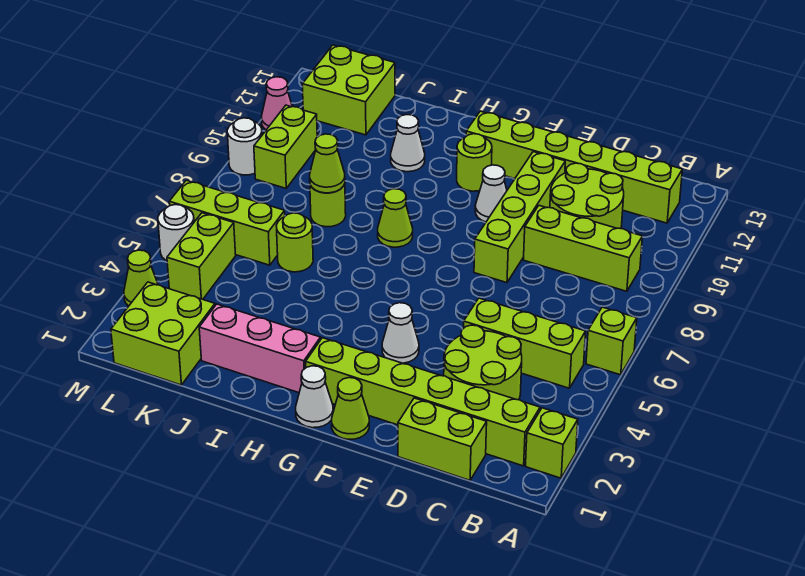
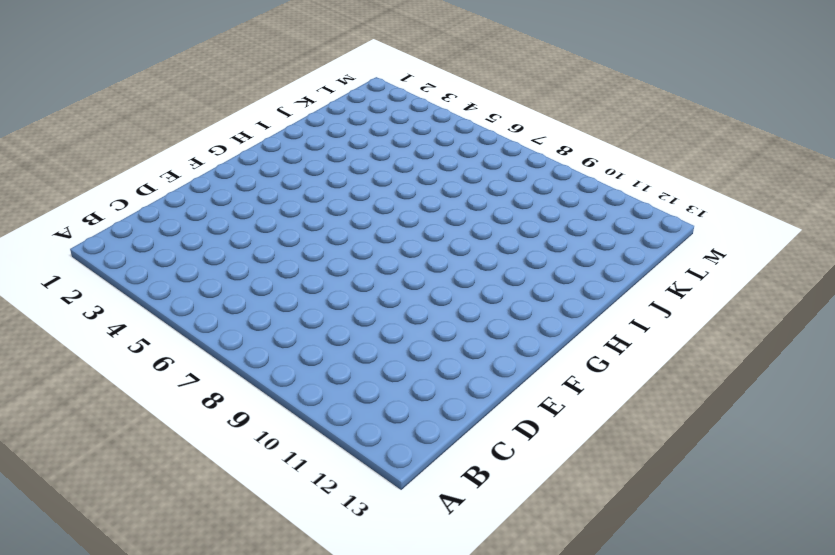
none -> lime 1x1 brick [526,408,578,478]
none -> lime 1x1 brick [586,307,637,375]
none -> lime 1x6 brick [306,338,540,466]
none -> lime 1x3 brick [464,298,586,388]

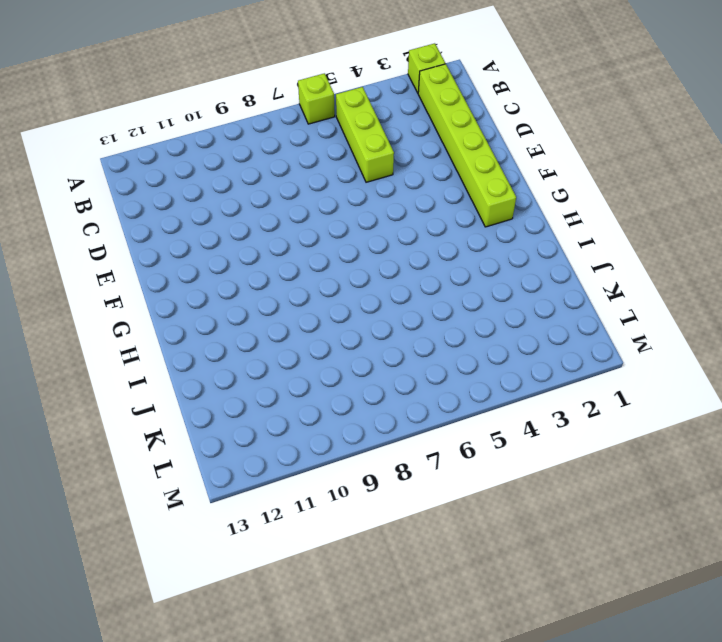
none -> lime 1x3 brick [523,206,642,291]
none -> lime 1x6 brick [466,111,682,223]
none -> lime 1x2 brick [398,398,487,480]
none -> lime 2x2 round brick [444,325,522,400]

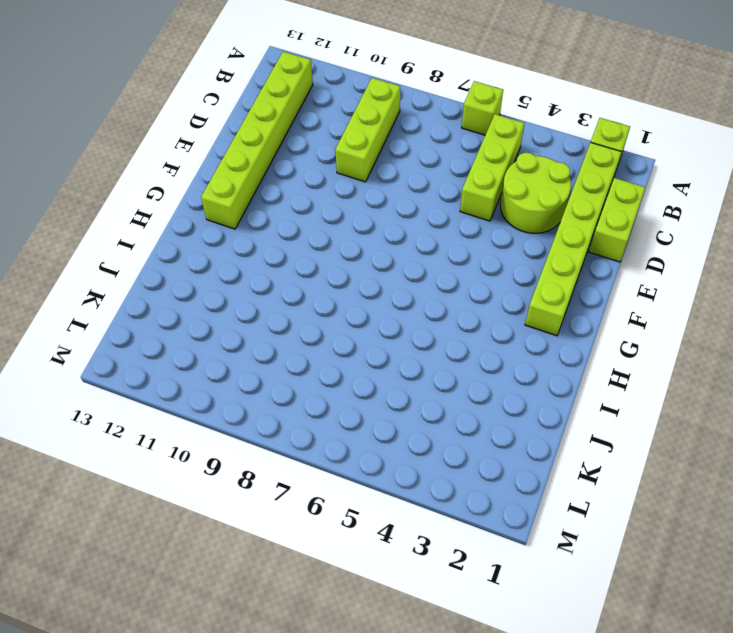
none -> lime 2x2 round brick [550,163,624,229]
none -> lime 1x4 brick [474,152,565,283]
none -> lime 1x1 cone [332,378,369,439]
none -> white 1x1 cone [382,303,419,363]

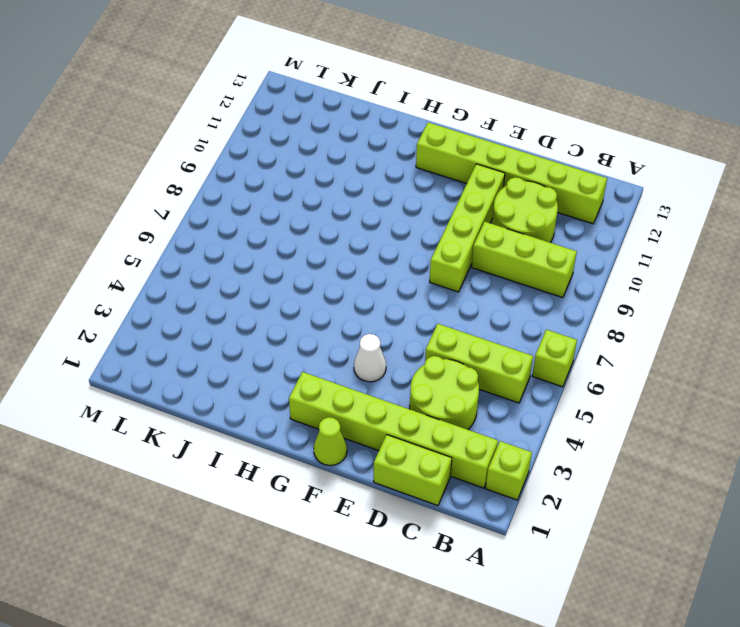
none -> white 1x1 cone [475,165,507,222]
none -> white 1x1 cone [296,366,333,428]
none -> lime 1x1 round brick [457,134,492,191]
none -> pink 1x3 brick [199,304,321,393]

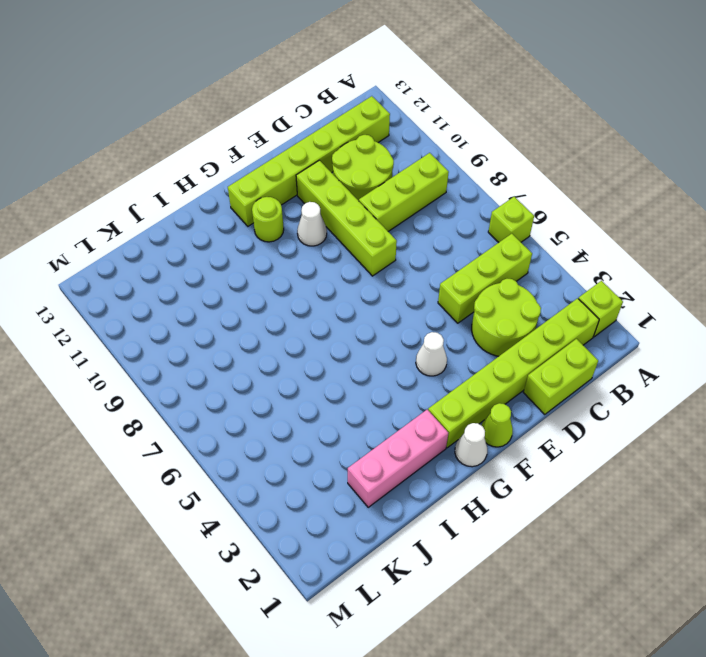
none -> lime 1x1 cone [378,189,413,247]
none -> white 1x1 cone [391,115,425,172]
none -> lime 1x1 round brick [276,213,313,272]
none -> lime 1x1 round brick [310,184,346,227]

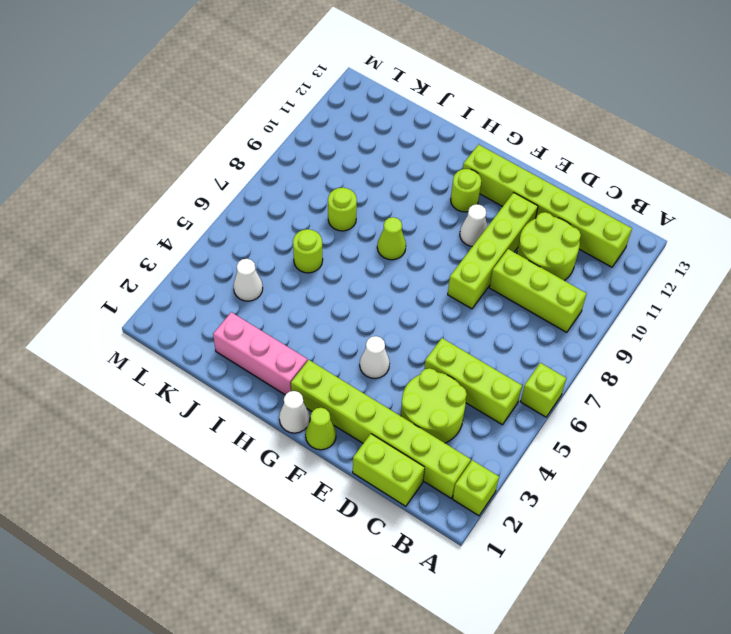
white 1x1 cone [233,259,263,301] -> white 1x1 cone moved to [391,115,425,172]
none -> lime 2x2 brick [111,282,215,385]
none -> lime 1x3 brick [169,180,285,265]
none -> lime 2x2 brick [302,45,395,135]
none -> lime 1x2 brick [167,213,236,299]

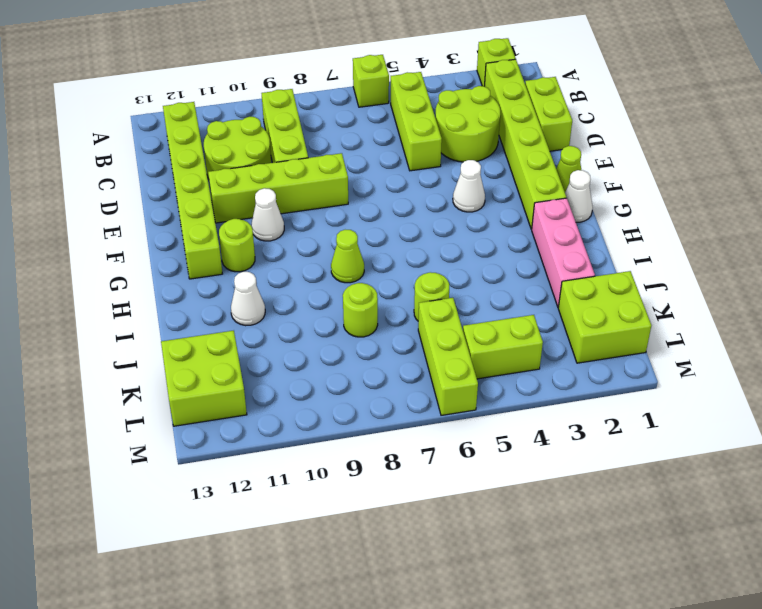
none -> lime 1x2 brick [254,105,317,188]
none -> lime 1x1 cone [124,250,158,306]
none -> white 1x1 round brick [158,205,194,261]
none -> white 1x1 round brick [227,118,262,175]

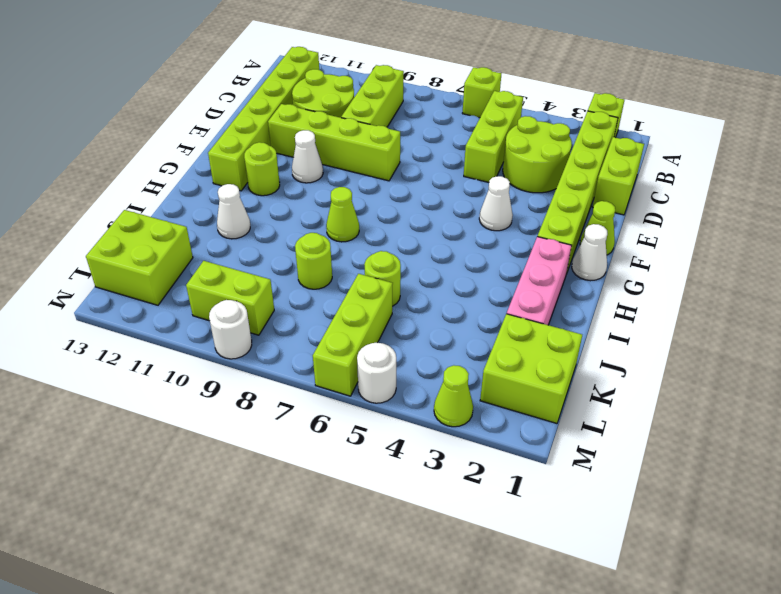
none -> lime 1x2 brick [167,213,236,299]
none -> pink 1x1 cone [262,77,292,130]
none -> lime 1x1 cone [310,134,345,193]

